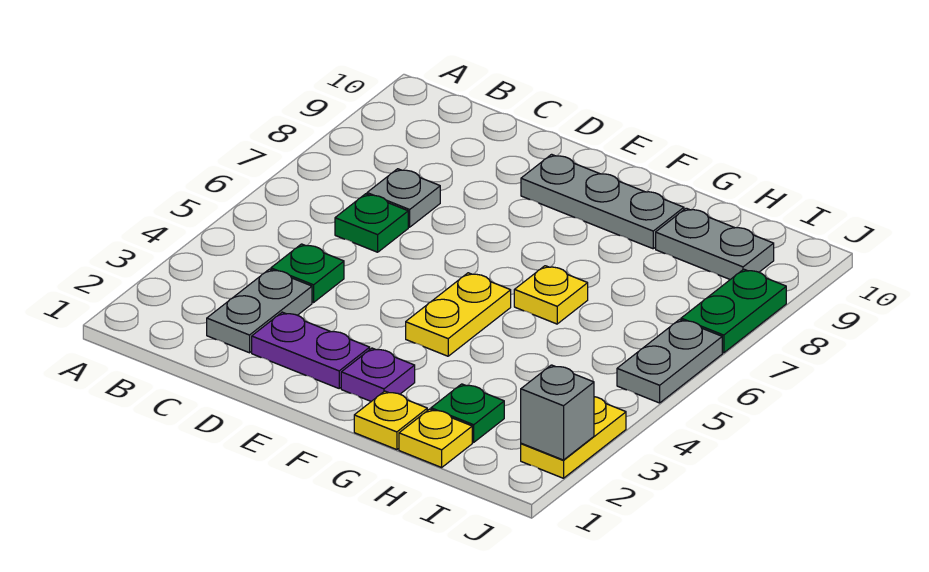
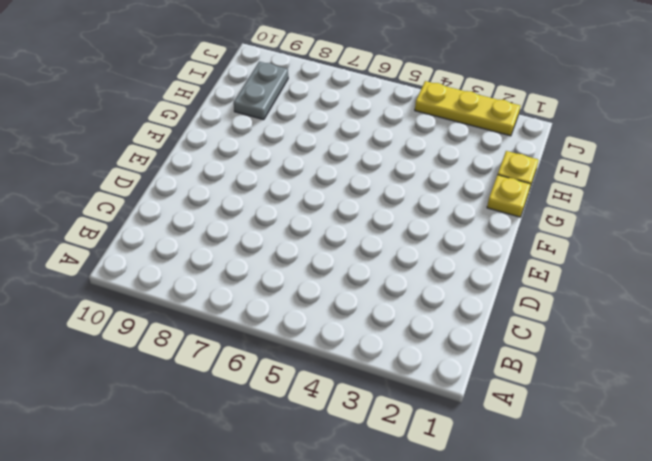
yellow 1x3 plate [415,81,520,136] -> yellow 1x2 plate [521,397,626,478]
none -> grey 1x2 plate [207,269,312,353]
none -> green 1x1 plate [271,244,344,302]
none -> green 1x1 plate [335,194,408,252]

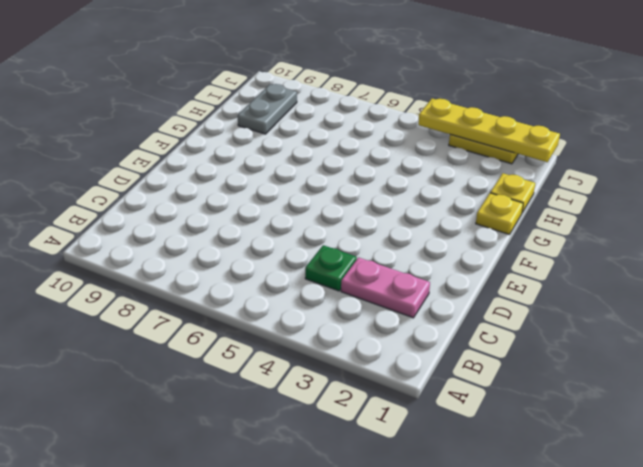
pink 1x2 plate [341,257,430,318] -> grey 1x2 plate [207,269,312,353]
yellow 1x4 plate [418,99,560,162] -> grey 1x1 brick [521,365,594,460]
none -> green 1x1 plate [335,194,408,252]
none -> grey 1x1 plate [367,169,440,227]
none -> purple 1x2 plate [252,312,370,388]

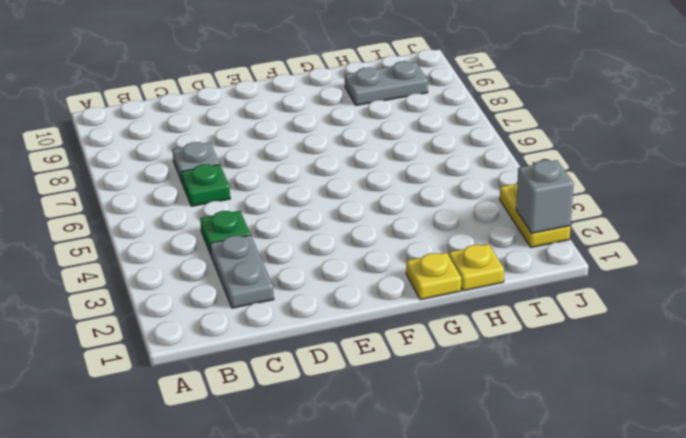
none -> purple 1x2 plate [252,312,370,388]
none -> grey 1x3 plate [521,154,684,249]
none -> purple 1x1 plate [341,348,415,401]

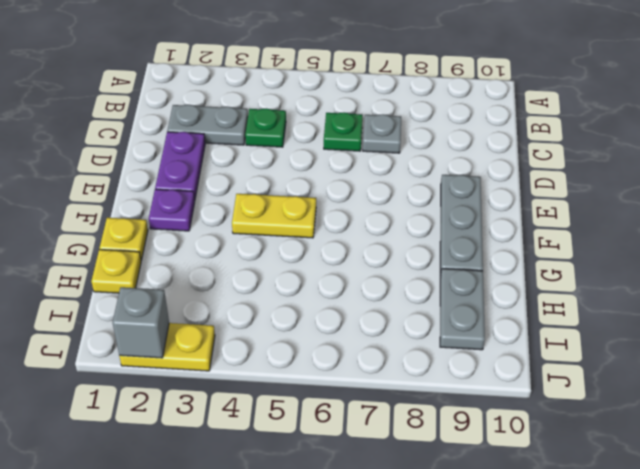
none -> yellow 1x1 plate [514,266,588,324]
none -> green 1x1 plate [431,384,504,442]
none -> grey 1x2 plate [617,319,722,403]

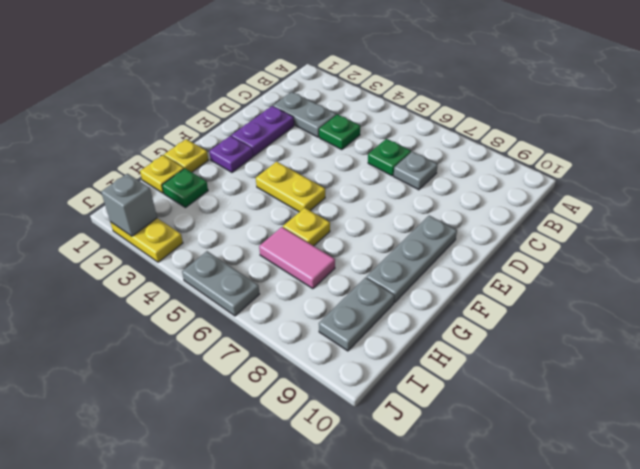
pink 1x2 tile [259,227,335,289] -> none
none -> green 1x2 plate [681,269,786,353]

